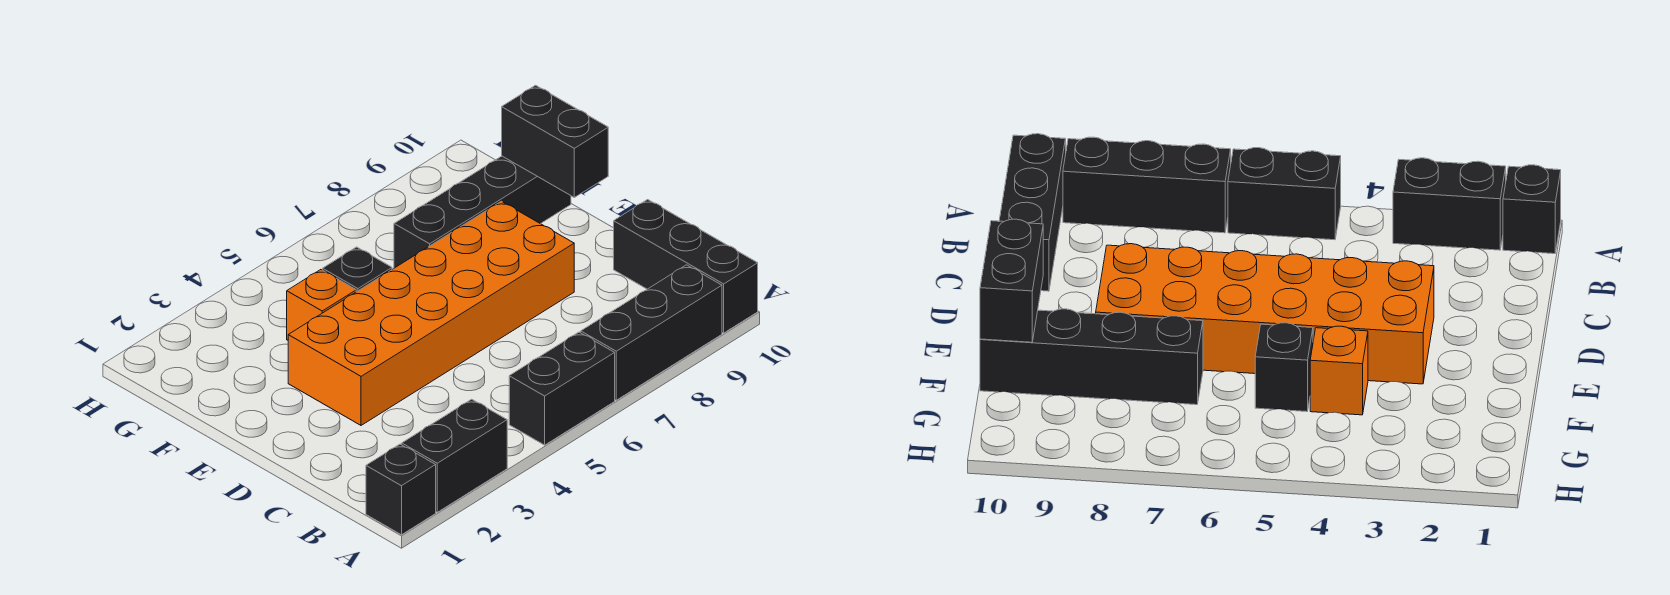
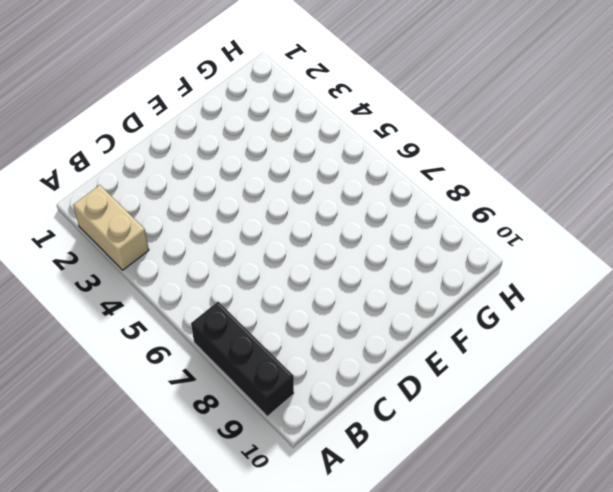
tan 1x2 brick [73,185,149,270] -> black 1x2 brick [402,399,507,512]
none -> black 1x1 brick [366,444,436,535]
none -> black 1x2 brick [509,332,615,445]

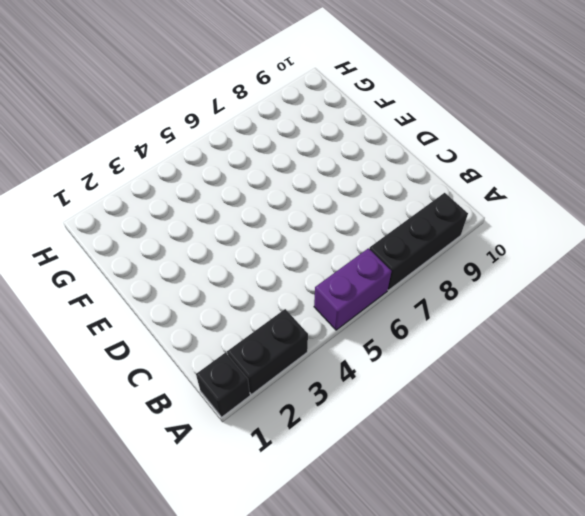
purple 1x2 brick [314,248,392,330] -> black 1x2 brick [509,332,615,445]
none -> black 1x3 brick [614,200,758,333]
none -> orange 2x6 brick [288,201,574,425]

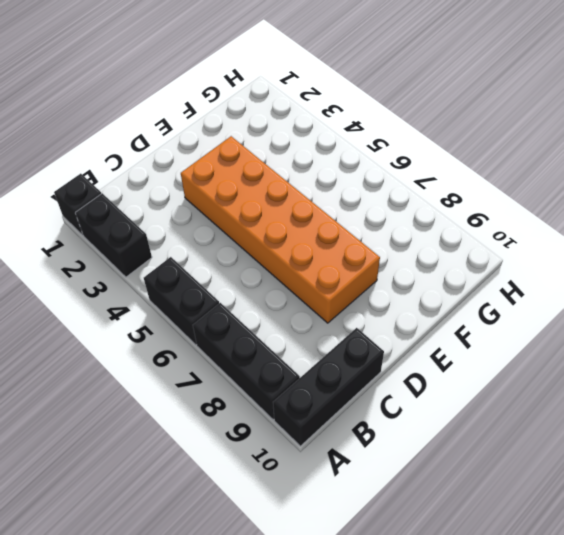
none -> orange 1x1 brick [287,270,356,340]
none -> black 1x1 brick [323,247,392,292]

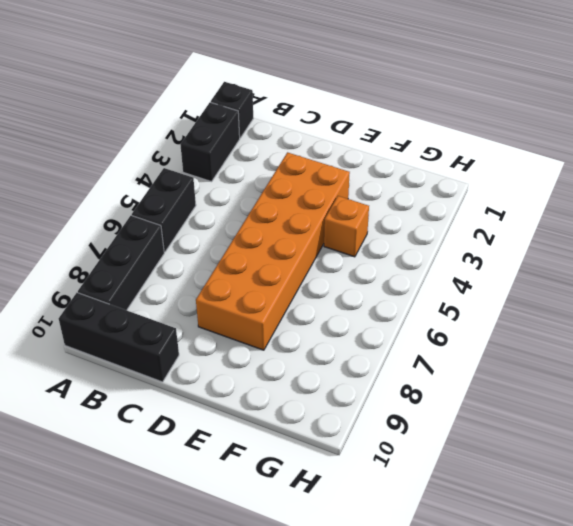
none -> black 1x1 brick [323,247,392,292]
none -> black 1x4 brick [394,156,571,268]

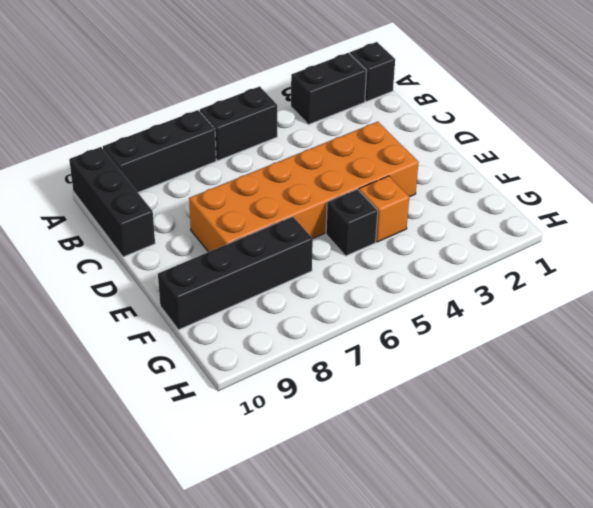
none -> black 1x2 brick [502,85,608,197]

